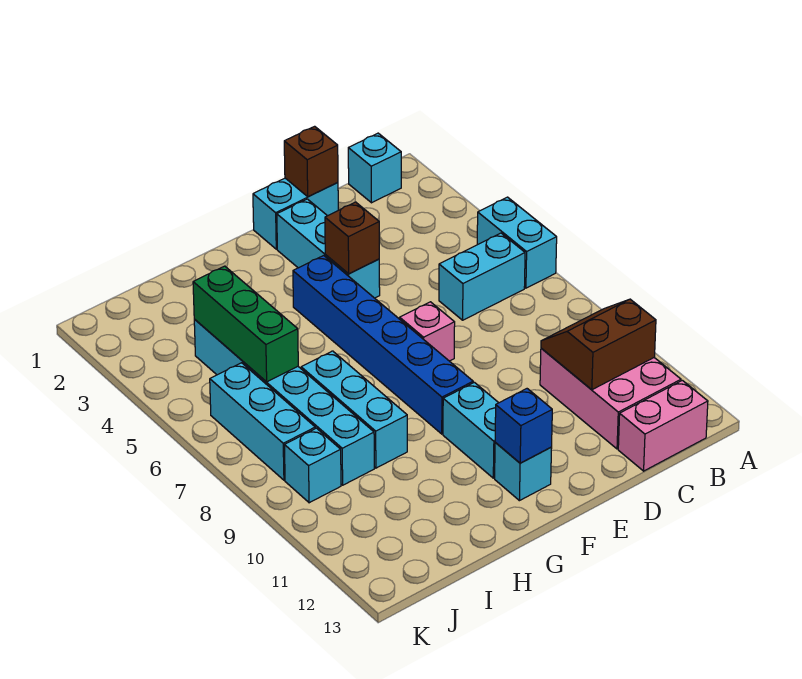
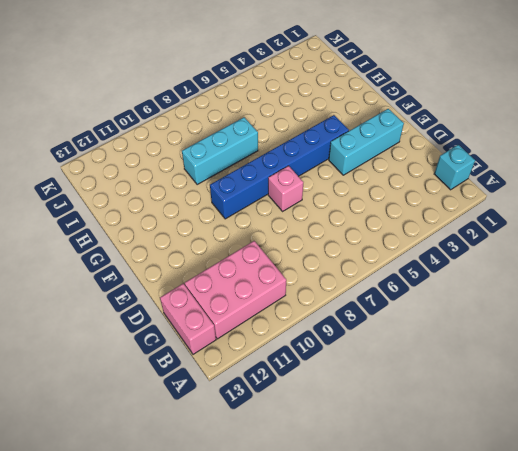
none -> cyan 1x2 brick [477,197,557,288]
none -> cyan 1x2 brick [439,233,525,320]
none -> cyan 1x2 brick [253,178,338,249]

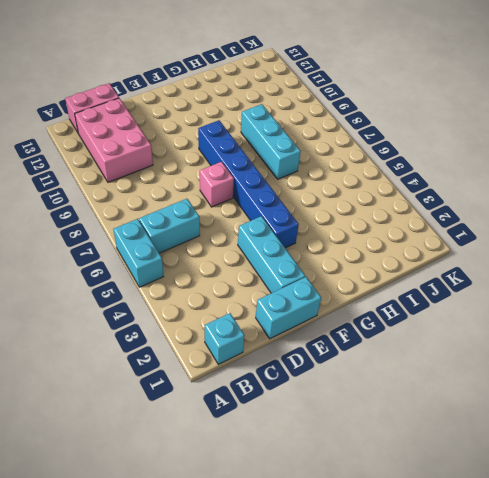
none -> cyan 1x2 brick [443,382,498,478]
none -> cyan 1x1 brick [495,443,552,501]
none -> cyan 1x6 brick [194,319,374,485]

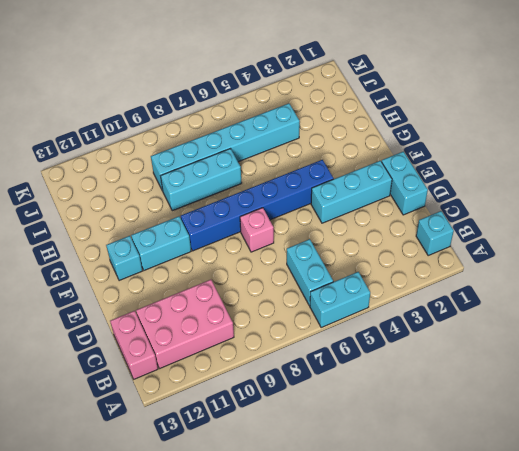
none -> cyan 1x3 brick [210,363,315,480]
none -> cyan 1x1 brick [284,428,341,503]
none -> brown 2x2 slope [541,299,656,390]

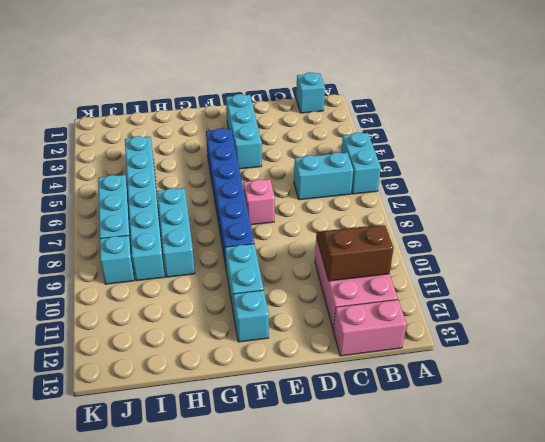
none -> cyan 1x2 brick [253,178,338,249]
none -> brown 1x1 brick [284,126,338,196]
none -> brown 1x1 brick [325,202,379,274]

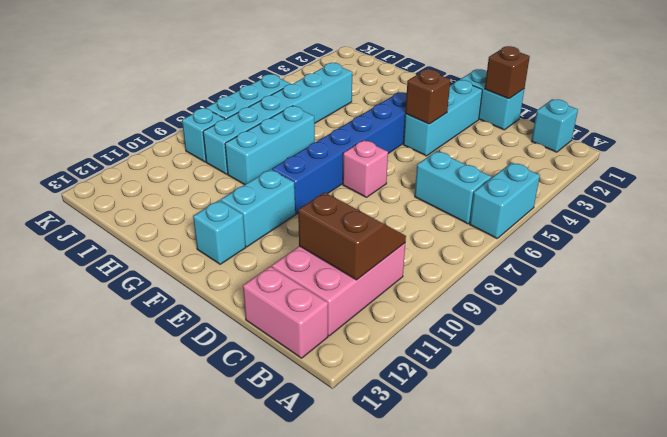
none -> blue 1x1 brick [495,389,552,463]
none -> green 1x3 brick [193,266,298,382]

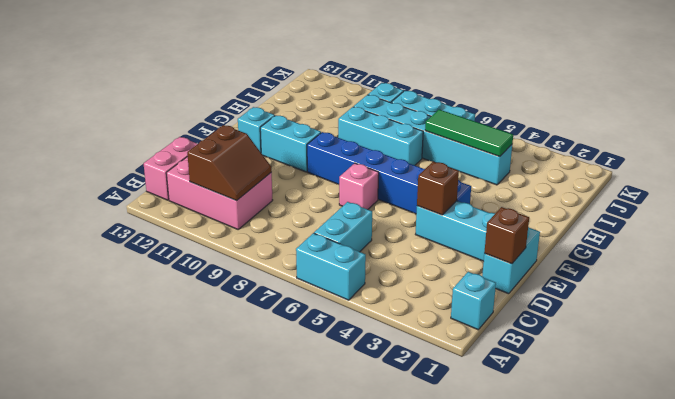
green 1x3 tile [425,110,513,157] -> green 1x3 brick [193,266,298,382]
none -> blue 1x1 brick [495,389,552,463]

